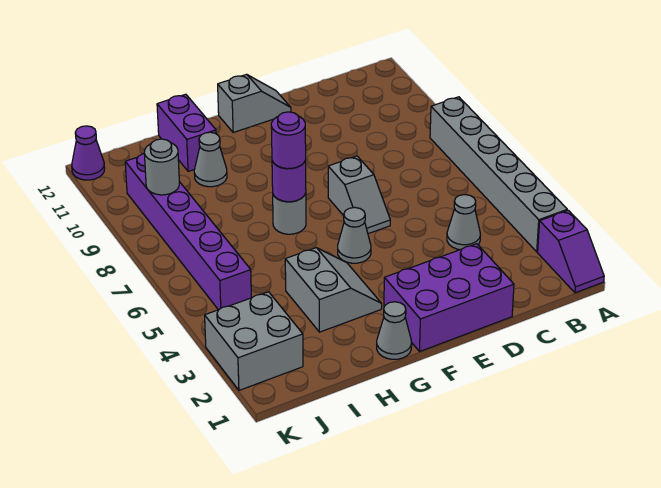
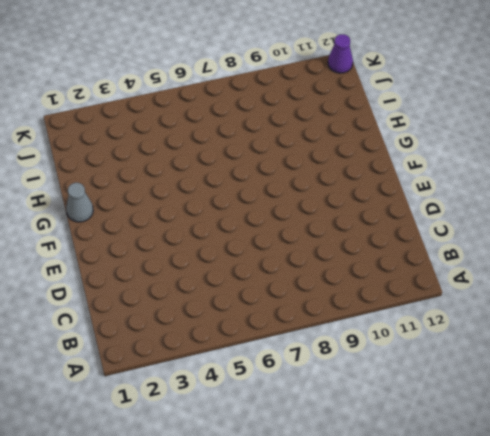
none -> purple 1x2 slope [538,210,604,293]
none -> grey 1x6 brick [430,97,567,252]
none -> grey 1x1 cone [447,195,480,250]

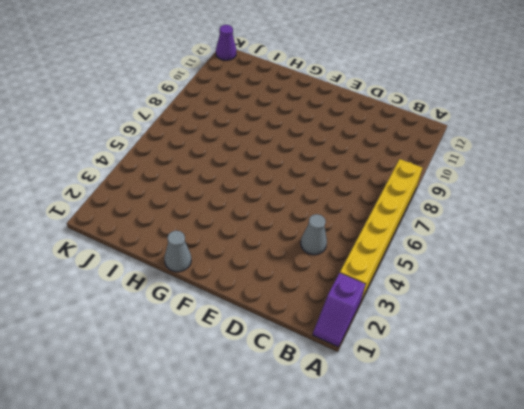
yellow 1x6 brick [340,159,422,300] -> grey 1x6 brick [430,97,567,252]
none -> purple 2x3 brick [384,244,514,351]
none -> grey 1x2 slope [328,156,390,234]
none -> grey 1x2 slope [218,74,291,132]

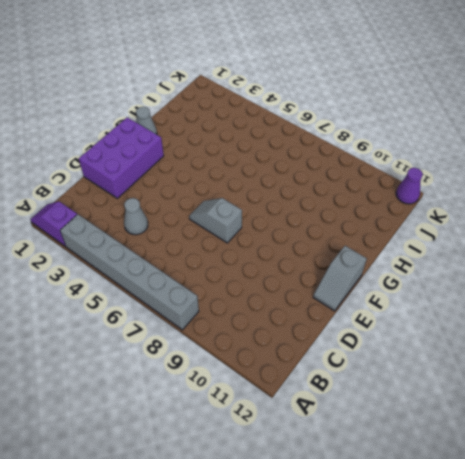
none -> grey 1x1 cone [338,207,371,263]
none -> grey 2x2 slope [285,248,382,332]
none -> grey 1x1 round brick [273,193,306,234]

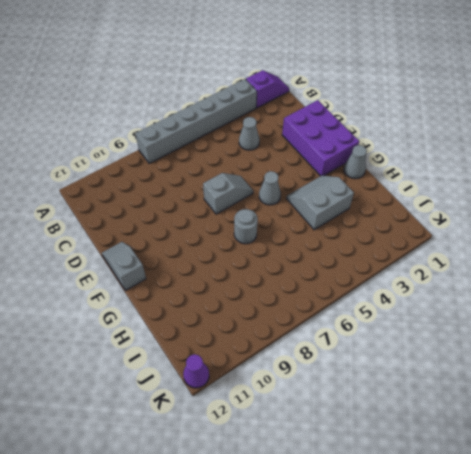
none -> grey 1x1 cone [194,132,227,187]
none -> purple 1x2 brick [157,94,216,171]
none -> grey 2x2 brick [205,292,303,390]

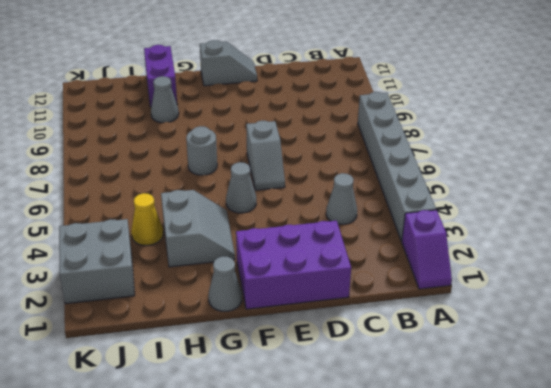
yellow 1x1 cone [131,193,163,245] -> none
none -> purple 1x6 brick [125,154,251,310]
none -> purple 1x1 cone [72,126,105,180]
none -> purple 1x1 round brick [272,160,306,202]

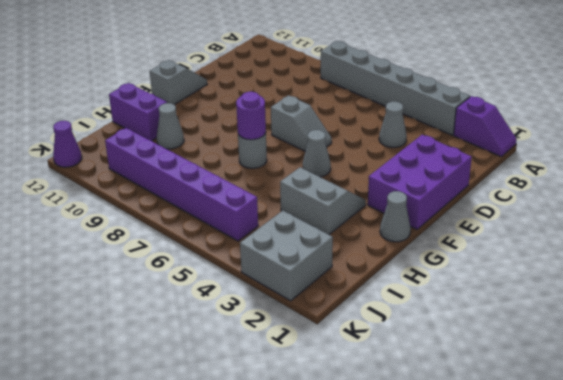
none -> grey 1x1 round brick [144,139,179,195]
none -> purple 1x1 round brick [271,112,306,169]

